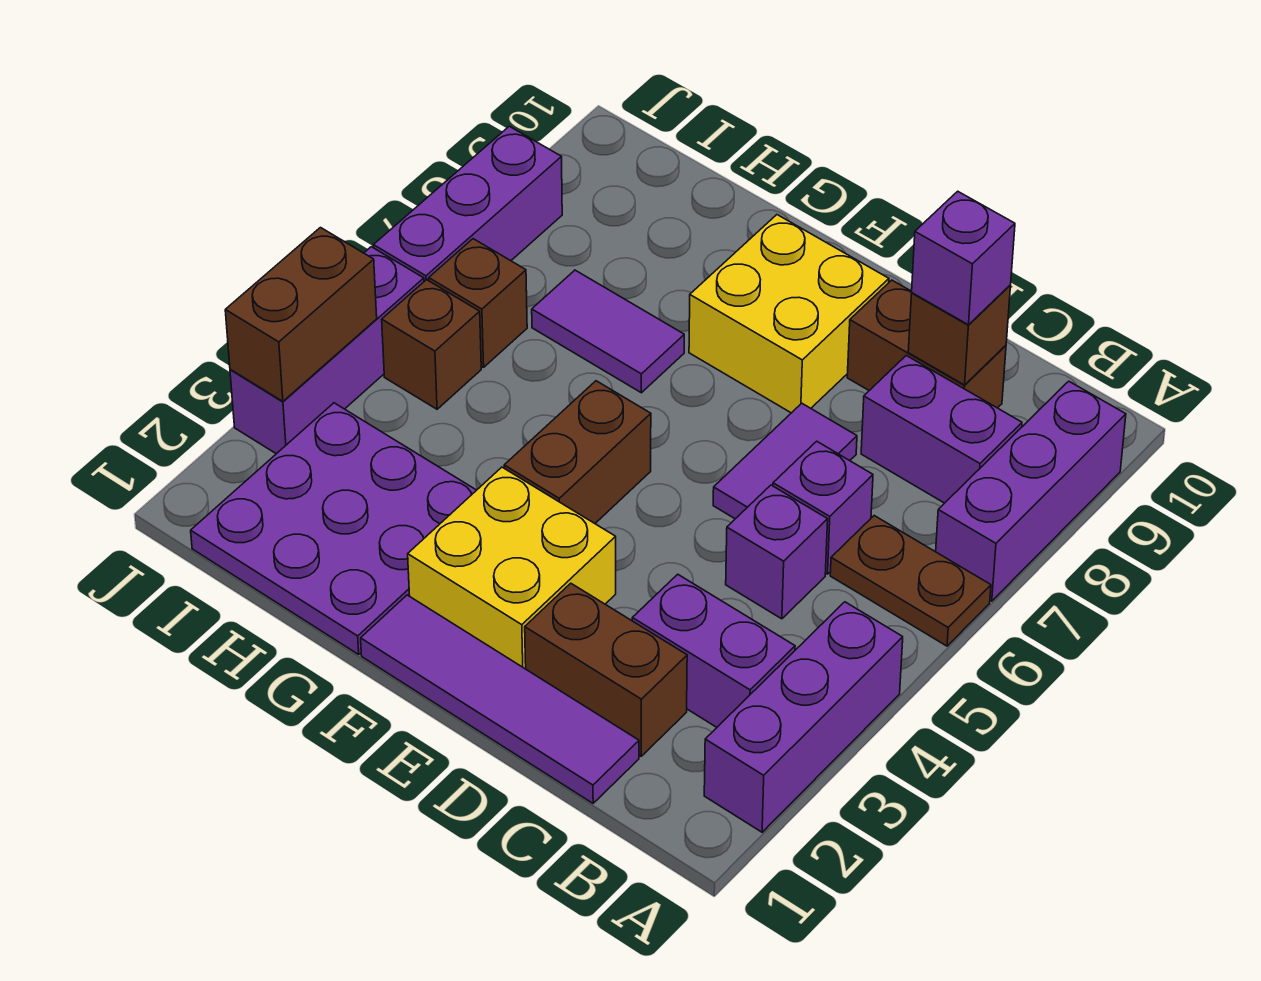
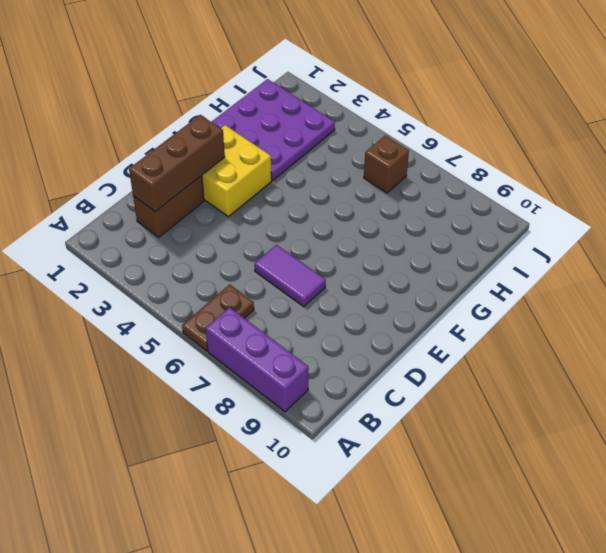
brown 1x3 brick [129,115,225,212] -> none
none -> purple 1x3 brick [704,602,903,832]
none -> purple 1x2 brick [632,574,795,727]
none -> purple 1x2 brick [861,356,1022,503]

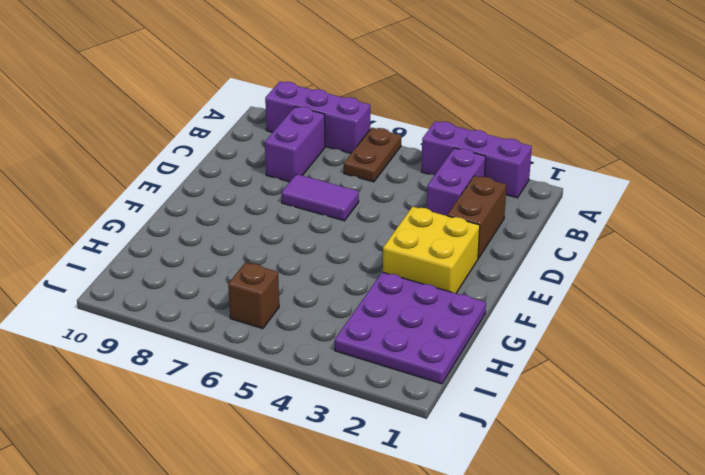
none -> purple 1x4 tile [361,595,639,803]
none -> purple 1x1 brick [726,485,828,619]
none -> purple 1x1 brick [773,441,873,574]

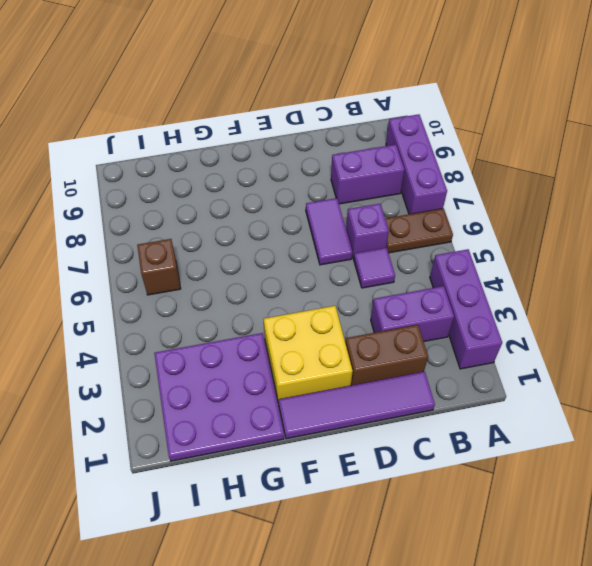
purple 1x1 tile [354,248,395,288] -> purple 1x1 brick [726,485,828,619]
none -> brown 1x2 brick [847,280,1006,408]
none -> yellow 2x2 brick [689,215,889,413]
none -> brown 1x2 brick [504,381,651,523]

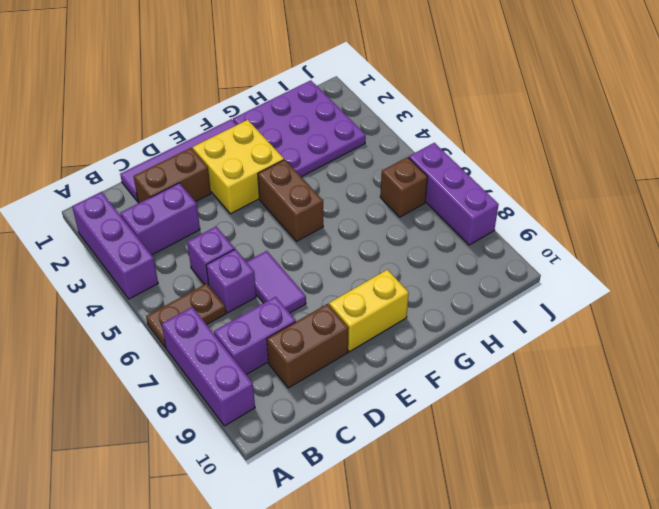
yellow 1x2 brick [329,270,409,352] -> yellow 2x2 brick [689,215,889,413]
none -> purple 1x2 tile [532,270,684,393]
none -> brown 1x1 brick [382,280,481,409]
none -> purple 1x3 brick [230,247,424,454]

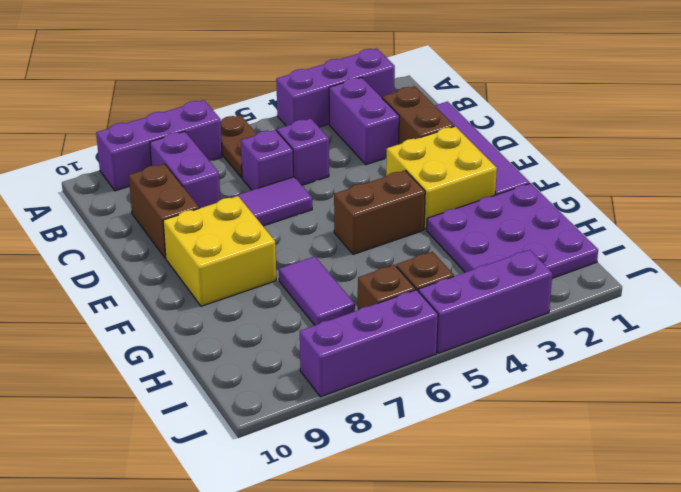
none -> brown 1x1 brick [908,285,1011,385]
none -> brown 1x2 brick [225,228,377,401]
none -> purple 1x1 brick [912,191,1015,325]

